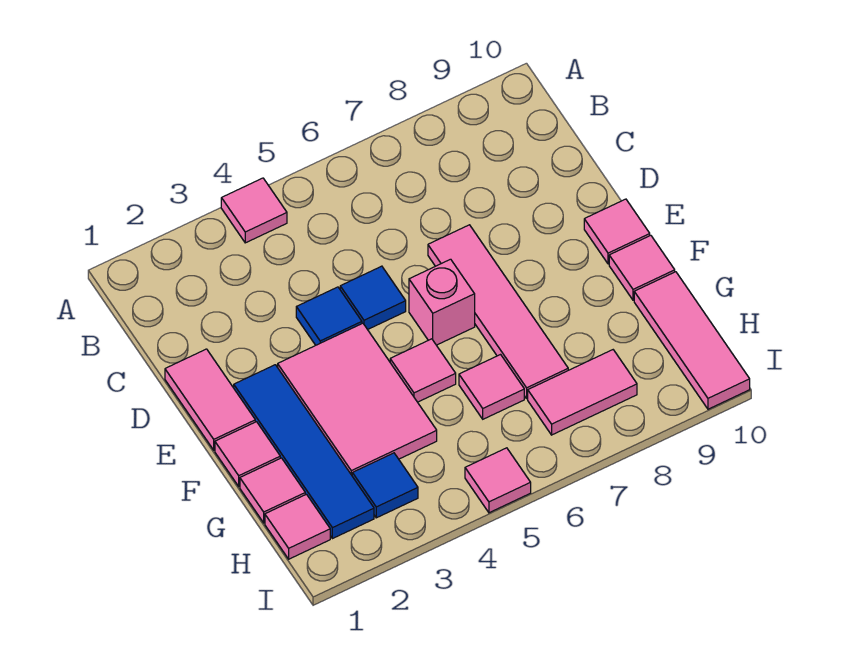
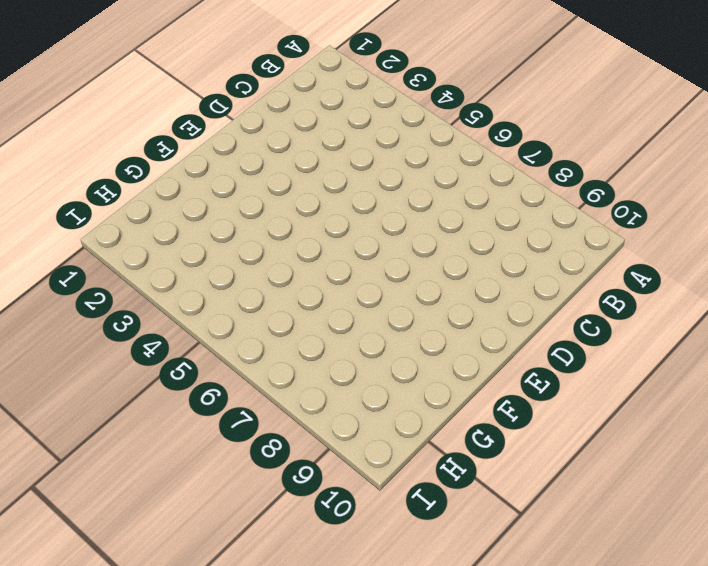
none -> pink 1x1 tile [221,178,287,243]
none -> pink 1x2 tile [165,349,255,450]
none -> blue 1x1 tile [296,287,362,345]

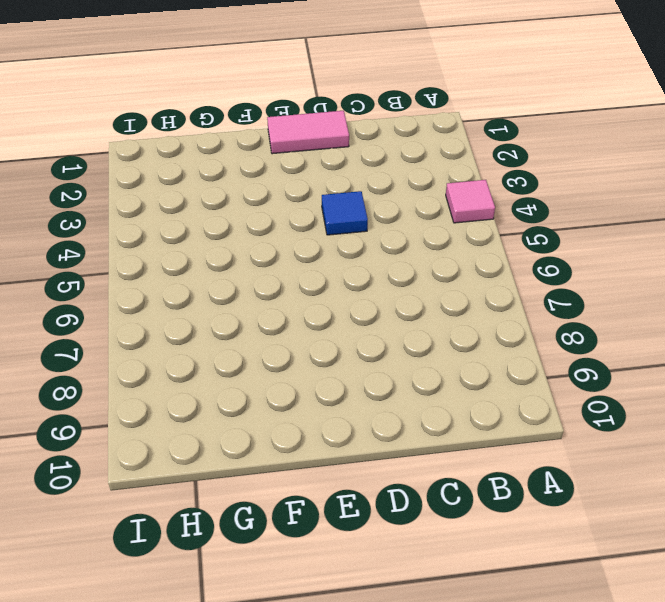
none -> blue 1x1 tile [340,266,406,330]
none -> pink 1x4 tile [428,225,568,398]
none -> blue 1x4 tile [234,365,374,539]

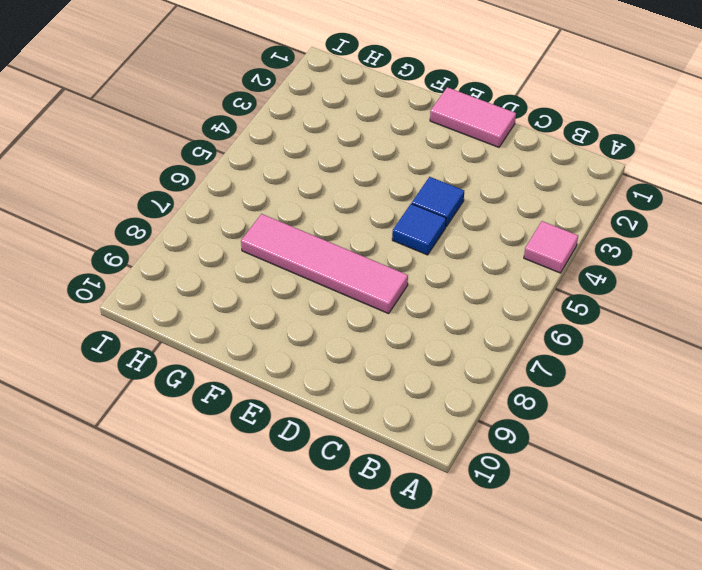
none -> blue 1x4 tile [234,365,374,539]
none -> pink 2x3 tile [278,323,437,475]
none -> pink 1x1 brick [409,259,475,345]

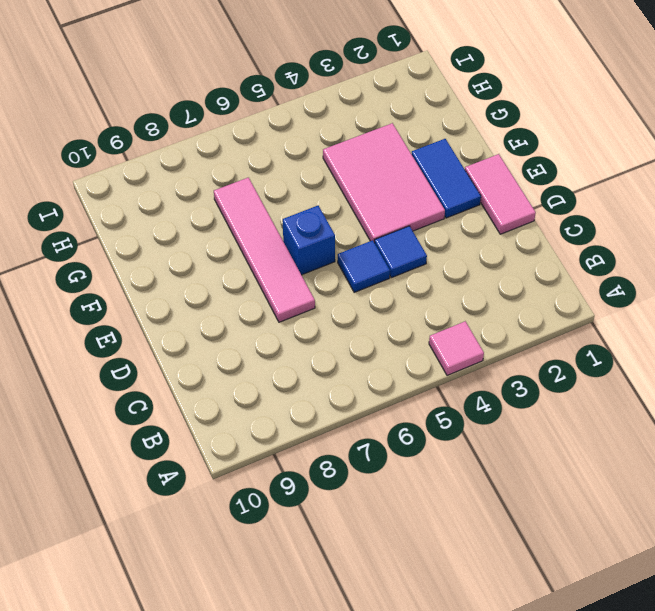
blue 1x2 tile [412,139,481,218] -> blue 1x4 tile [234,365,374,539]
blue 1x1 brick [283,206,335,275] -> pink 1x1 brick [409,259,475,345]
none -> pink 1x1 tile [584,199,650,264]
none -> pink 1x1 tile [215,422,280,486]
none -> pink 1x1 tile [390,339,456,402]

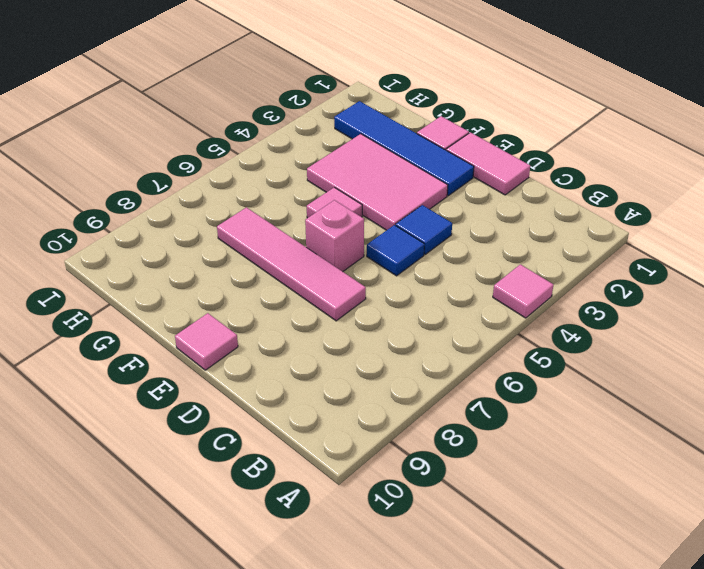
none -> pink 1x1 tile [609,235,675,300]
none -> pink 1x1 tile [240,458,305,523]
none -> pink 1x1 tile [459,355,524,419]

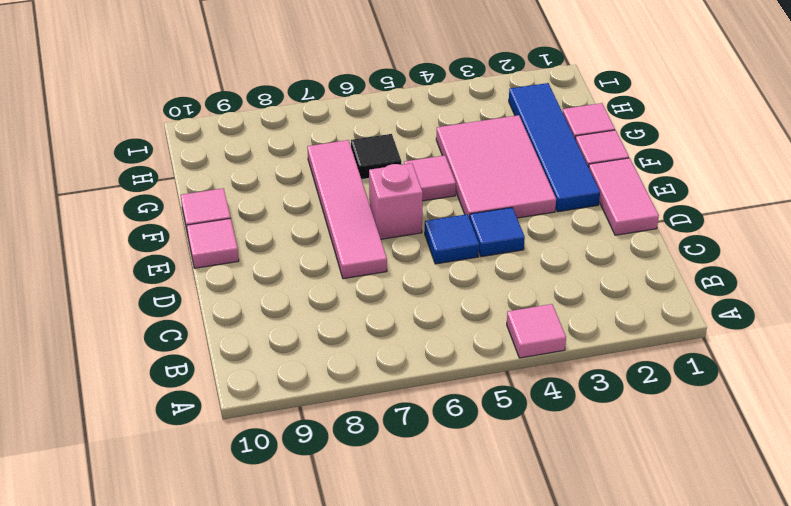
black 1x1 tile [351,134,401,179] -> pink 1x1 tile [459,355,524,419]
none -> pink 1x3 tile [634,272,750,409]
none -> pink 1x1 tile [265,494,330,559]
none -> blue 1x1 tile [352,453,418,518]

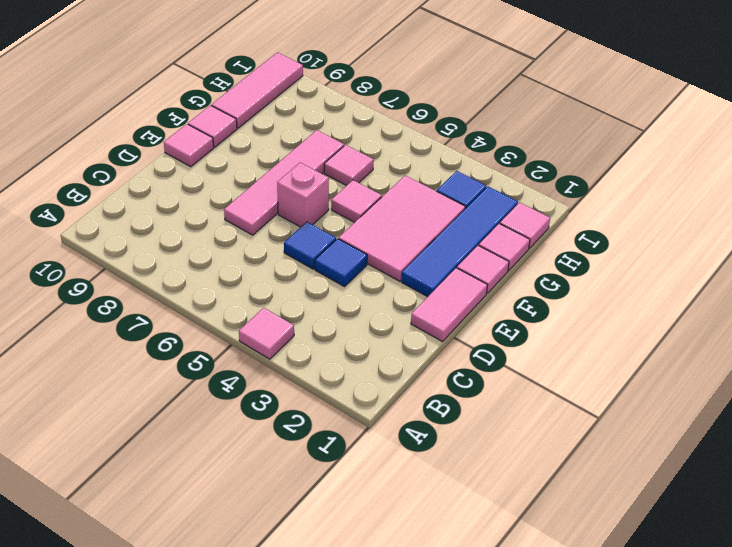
none -> pink 1x2 tile [528,350,637,435]
none -> pink 1x1 tile [465,448,531,513]

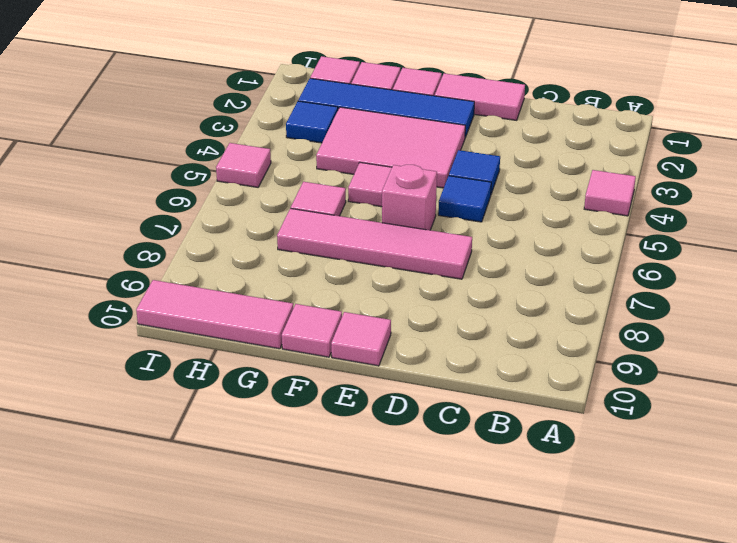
none -> pink 1x2 tile [528,350,637,435]

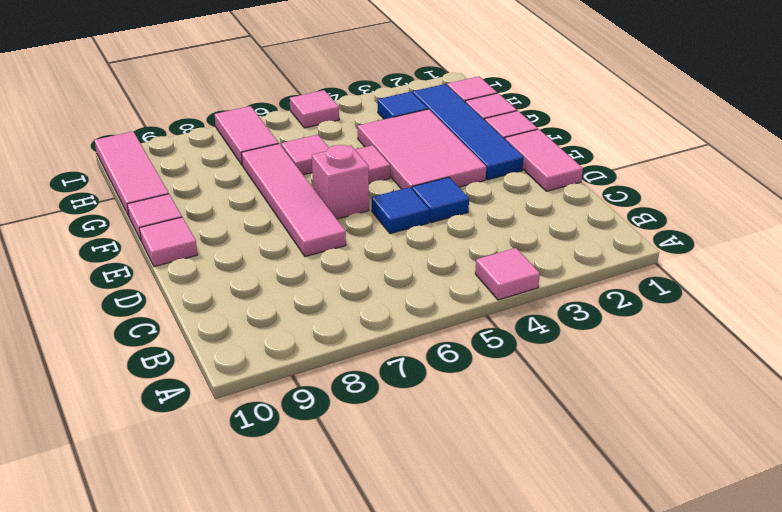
pink 1x2 tile [215,106,279,165] -> pink 1x2 tile turned to [528,350,637,435]

